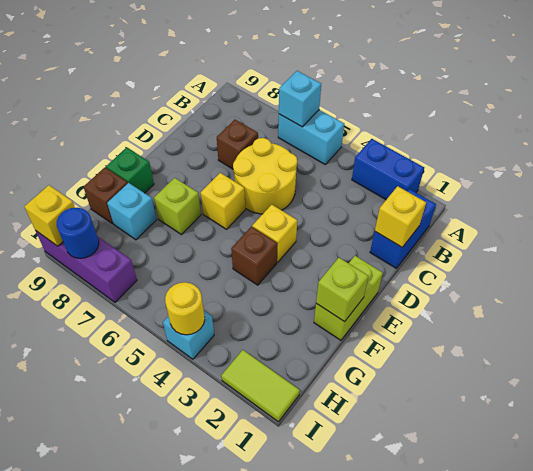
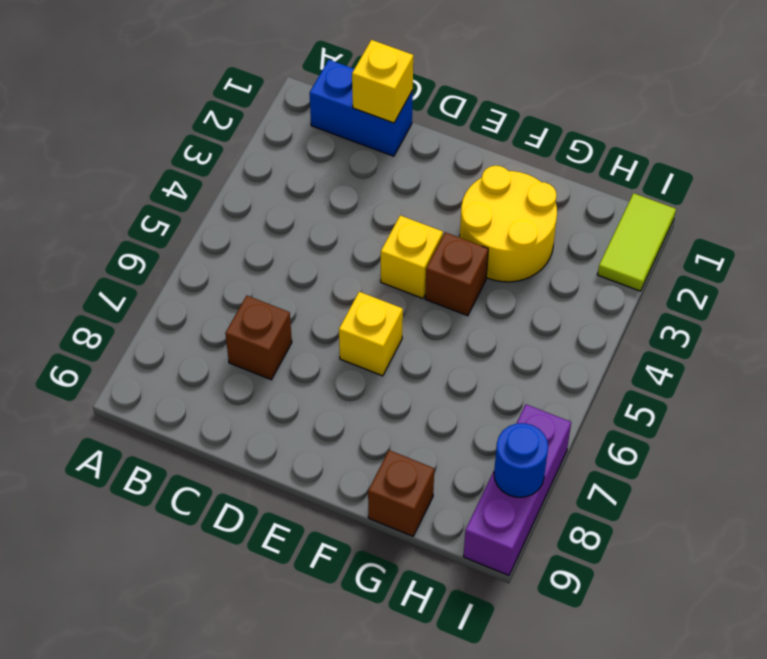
yellow 2x2 round brick [460,166,557,282] -> yellow 2x2 round brick moved to [233,138,297,214]
none -> blue 1x2 brick [352,139,424,200]
none -> cyan 1x2 brick [278,110,344,164]
none -> lime 1x2 brick [314,256,383,340]

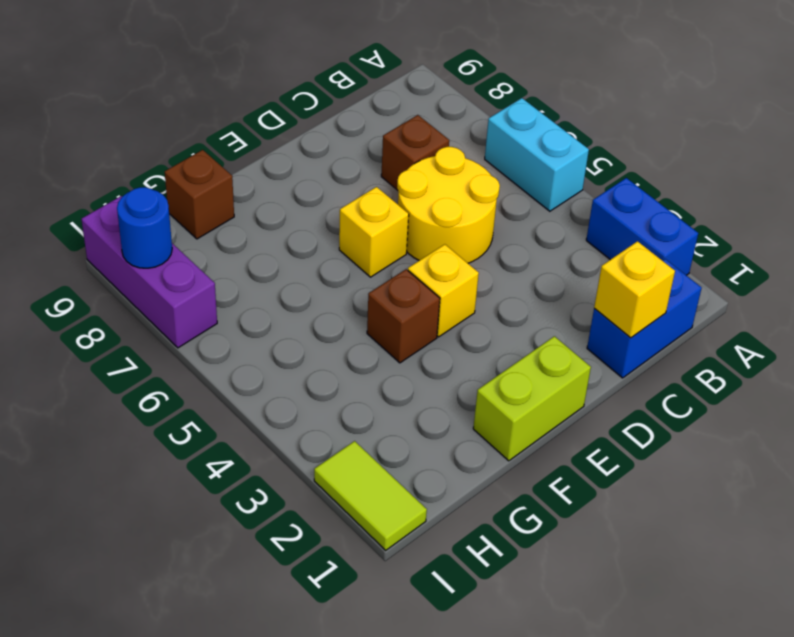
none -> lime 1x1 brick [154,178,201,235]
none -> green 1x1 brick [106,148,154,193]
none -> cyan 1x1 brick [107,183,156,240]

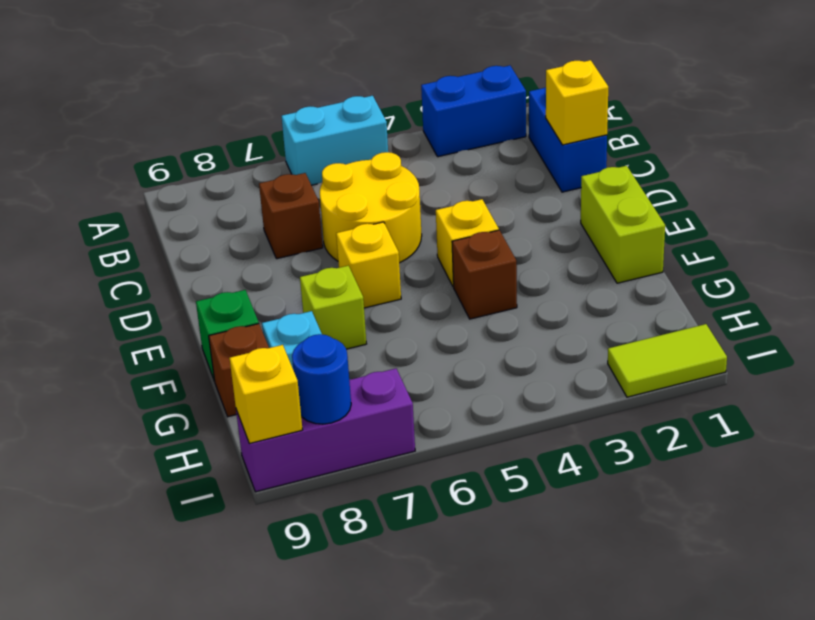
none -> cyan 1x1 brick [163,311,214,359]
none -> cyan 1x1 brick [279,71,321,127]
none -> lime 1x1 brick [316,258,368,322]

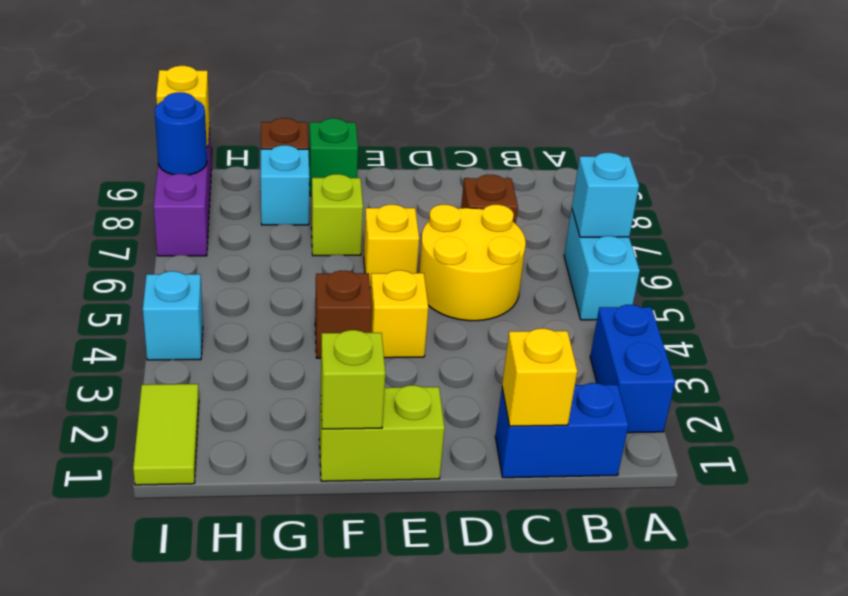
none -> yellow 1x1 round brick [165,282,205,335]

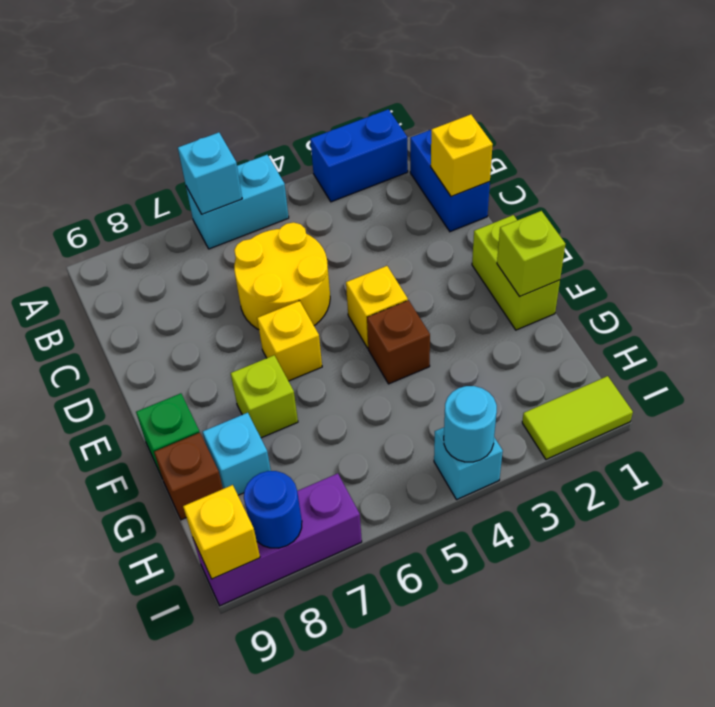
cyan 1x1 round brick [444,386,497,462] -> yellow 1x1 round brick [165,282,205,335]
none -> brown 1x1 brick [217,120,258,169]

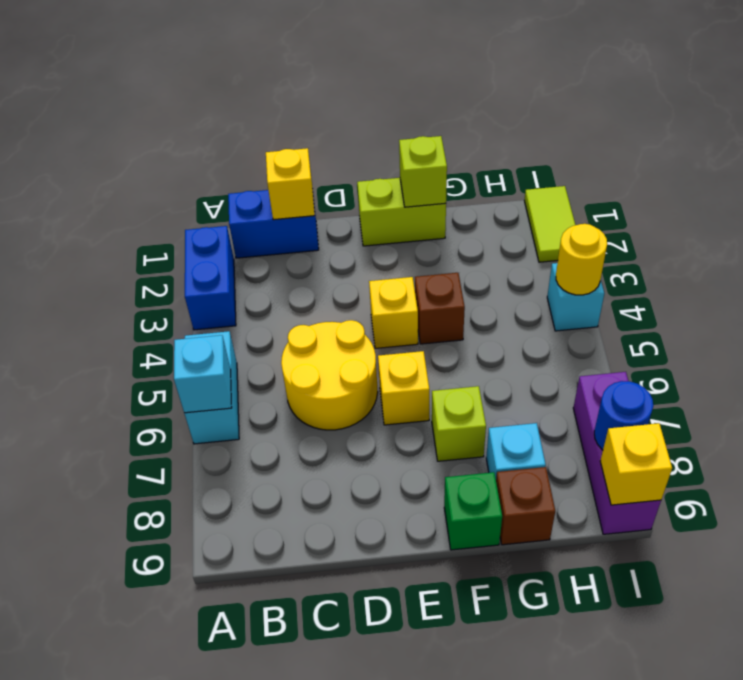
none -> brown 1x1 brick [217,120,258,169]

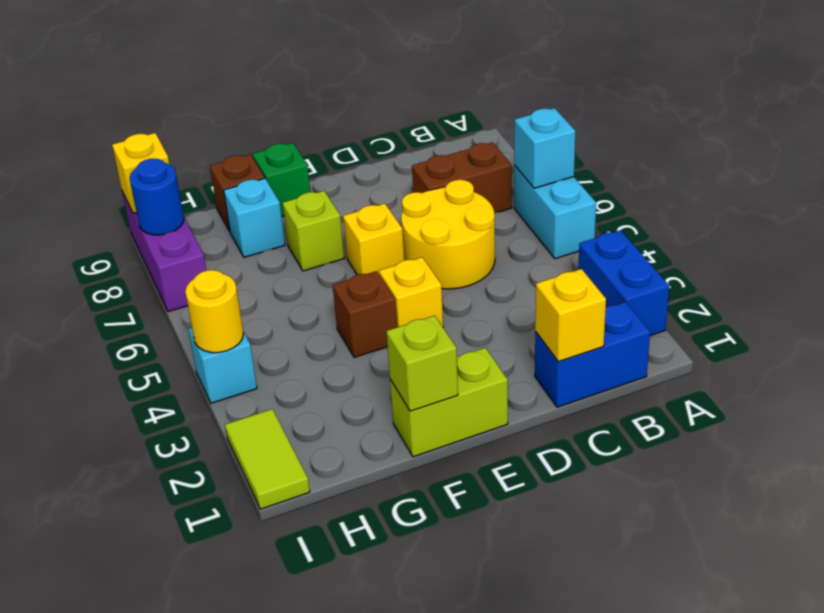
brown 1x2 brick [412,142,512,213] -> brown 1x1 brick [217,120,258,169]

